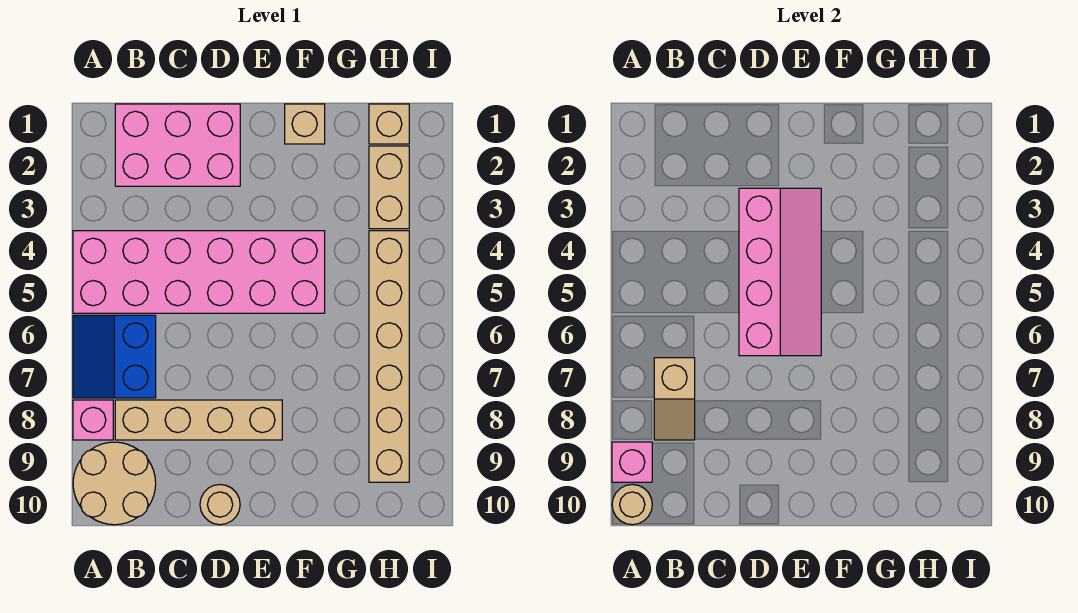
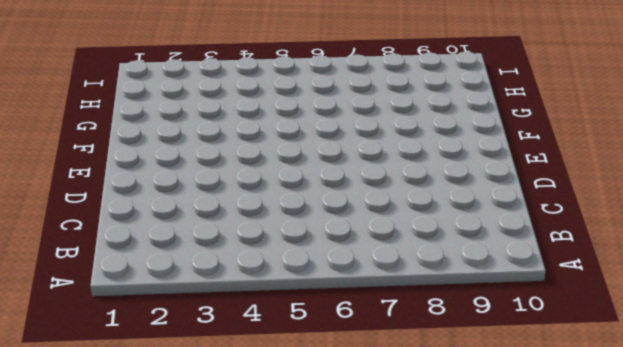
none -> pink 2x6 brick [73,231,325,313]
none -> blue 2x2 slope [73,315,156,398]
none -> pink 1x1 brick [73,400,113,440]

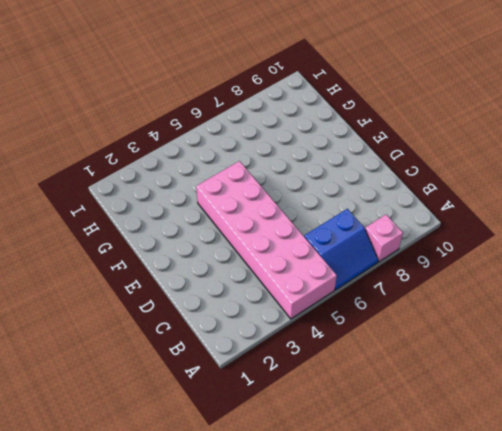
none -> tan 2x2 round brick [73,442,156,525]
none -> pink 2x3 brick [115,104,240,186]
none -> tan 1x4 brick [115,400,282,440]

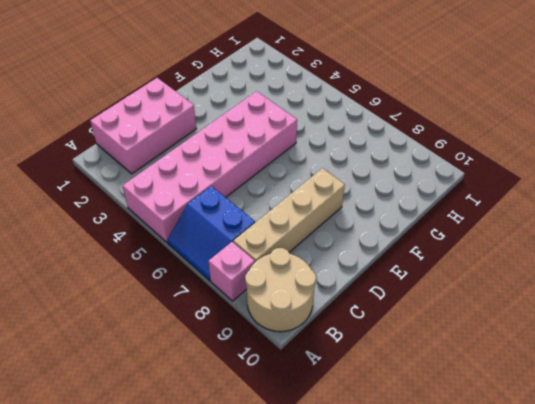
none -> tan 1x1 round brick [200,485,240,525]
none -> tan 1x1 brick [285,104,325,144]
none -> tan 1x1 brick [369,104,409,144]

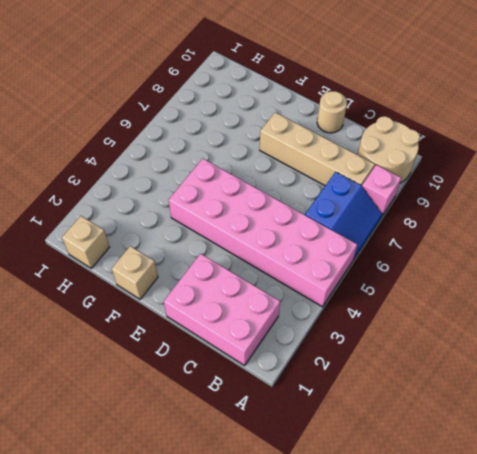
none -> tan 1x2 brick [369,146,409,229]
none -> tan 1x6 brick [369,231,409,482]
none -> pink 1x1 brick [612,442,652,482]

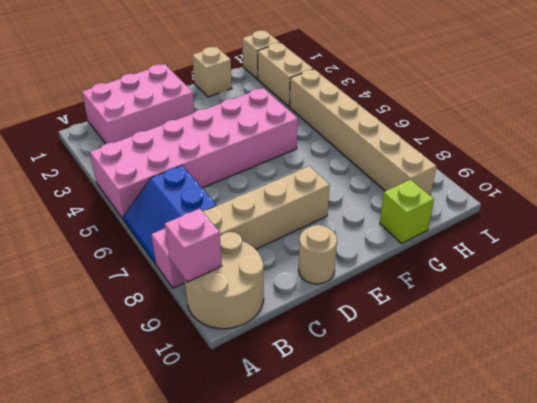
lime 1x1 brick [380,180,434,243] -> none
none -> tan 1x1 round brick [612,484,652,525]
none -> tan 1x2 slope [654,358,695,440]
none -> pink 2x4 slope [739,188,821,356]

